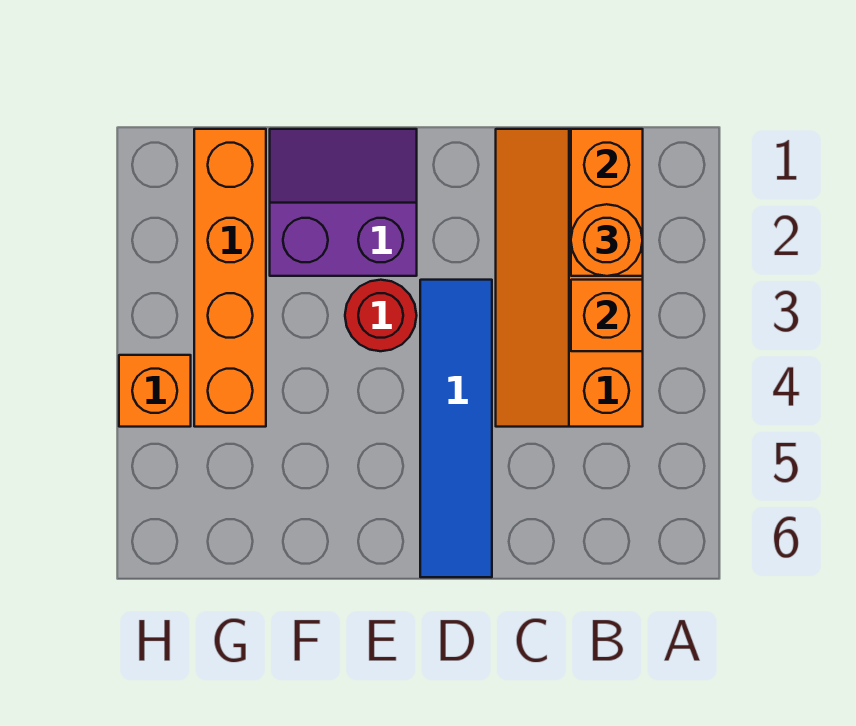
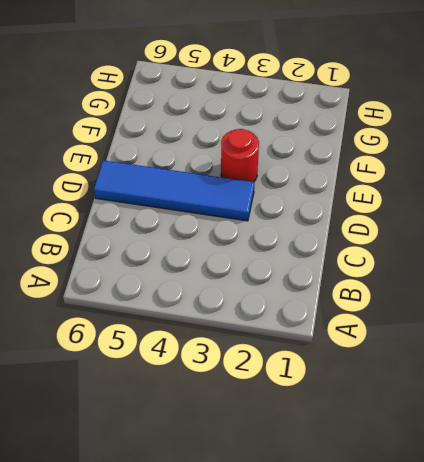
none -> orange 2x4 slope [496,129,643,427]
none -> purple 2x2 slope [270,129,417,276]

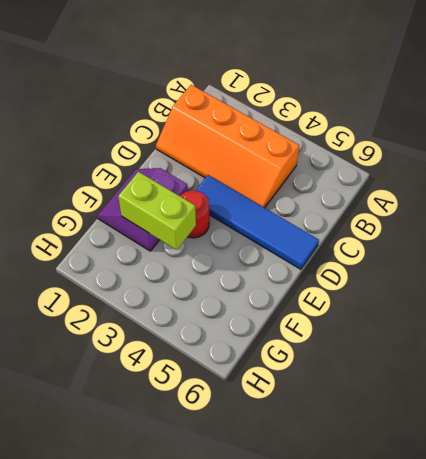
lime 1x2 brick [118,172,196,250] -> none
none -> orange 1x4 brick [194,129,266,427]
none -> orange 1x1 brick [119,355,191,427]

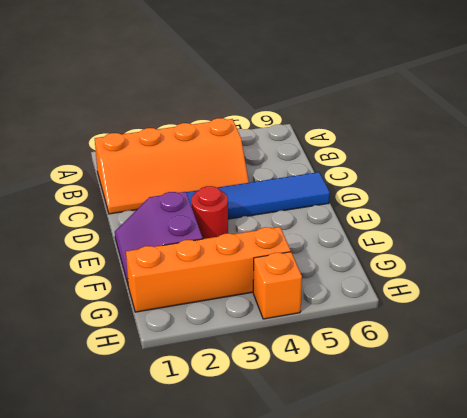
none -> orange 1x2 brick [571,129,643,276]
none -> orange 1x1 brick [571,280,643,351]

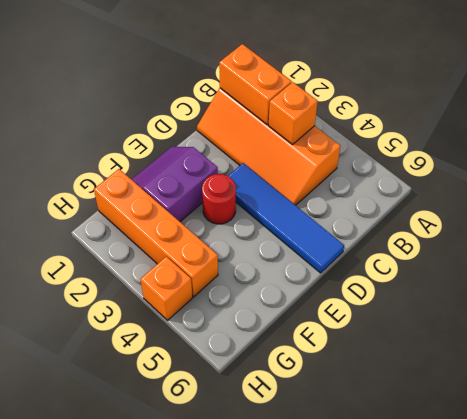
none -> orange 1x1 round brick [571,204,643,276]

